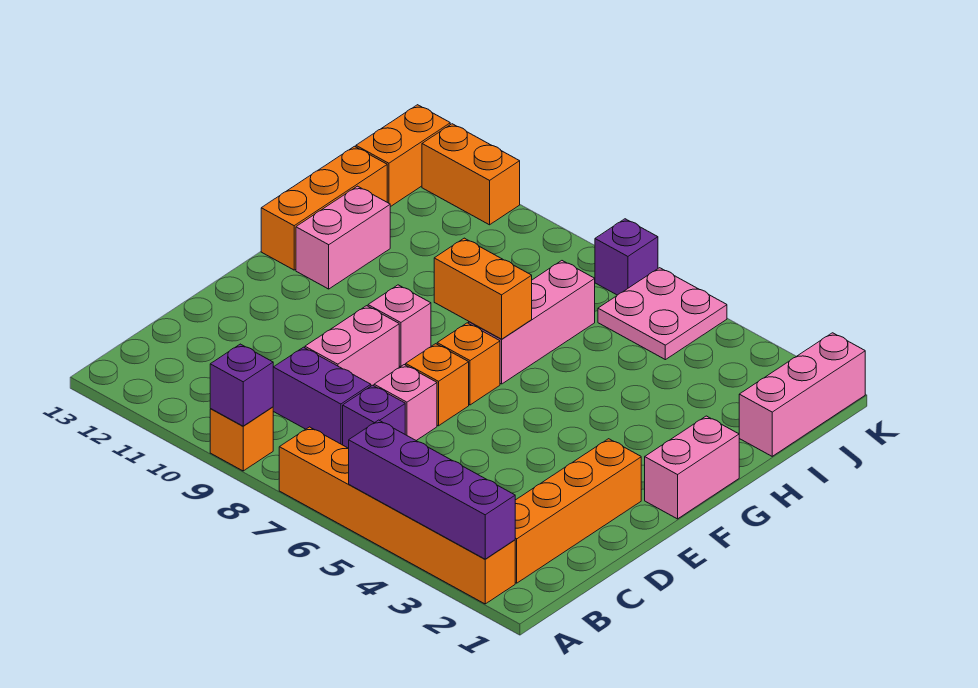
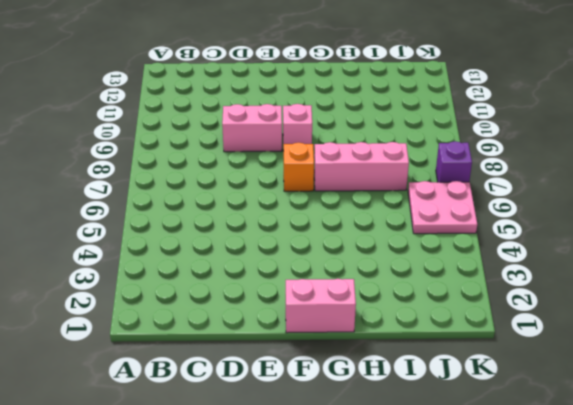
none -> orange 1x6 brick [279,427,515,604]
none -> orange 1x1 brick [210,407,273,471]
none -> orange 1x4 brick [515,439,641,583]

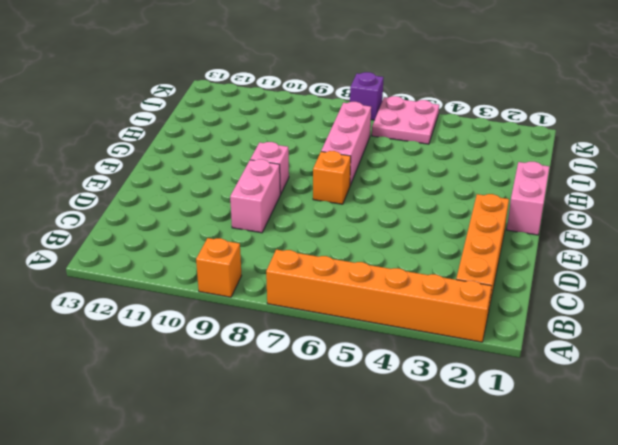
none -> purple 1x1 brick [343,385,405,448]
none -> purple 1x2 brick [273,347,371,445]
none -> pink 1x1 brick [374,365,437,440]

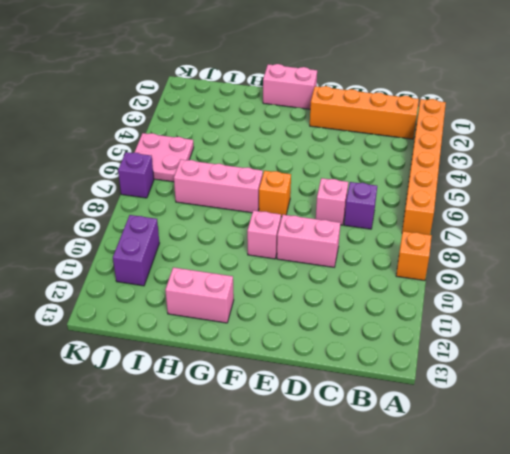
purple 1x2 brick [113,215,159,286] -> purple 1x2 brick moved to [273,347,371,445]
none -> orange 1x1 brick [406,344,469,426]
none -> orange 1x3 brick [261,146,387,270]
none -> pink 1x3 brick [739,333,865,456]

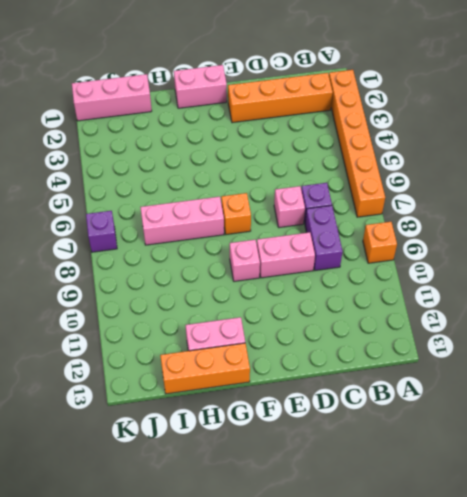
none -> orange 1x1 brick [406,344,469,426]
none -> pink 2x2 plate [598,268,727,360]
none -> orange 1x2 brick [356,105,450,207]

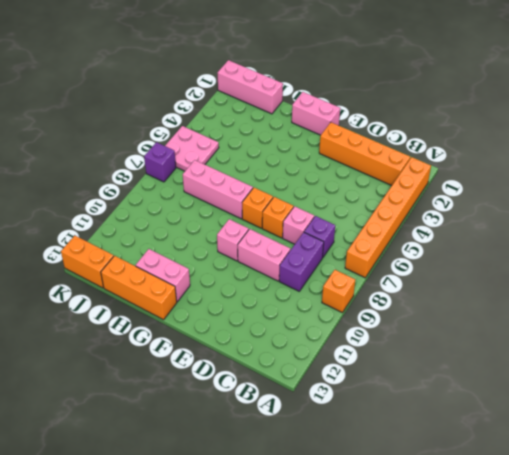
none -> orange 1x2 brick [422,124,520,225]
none -> purple 1x4 brick [349,420,515,559]
none -> purple 1x1 brick [210,344,273,426]

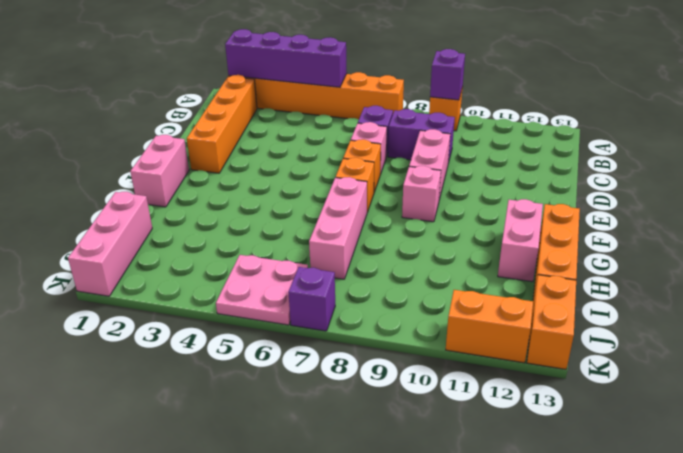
none -> orange 1x2 brick [434,238,532,339]

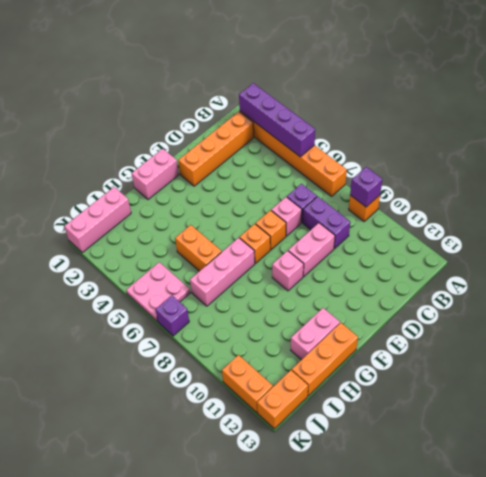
orange 1x2 brick [175,225,222,271] -> orange 1x2 brick moved to [434,238,532,339]

